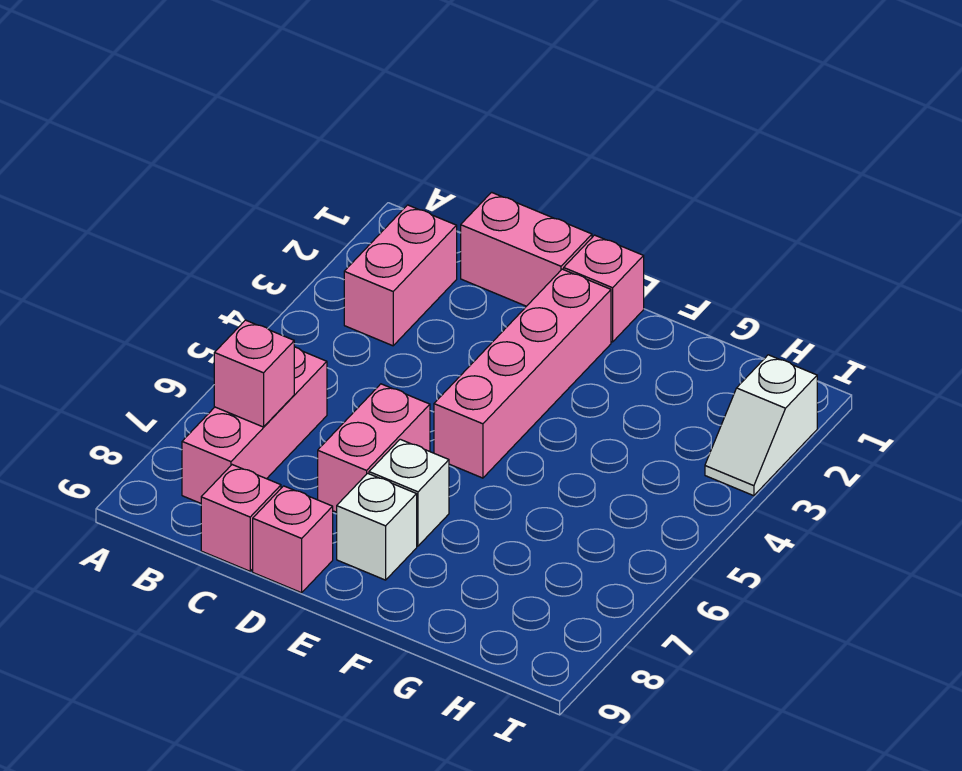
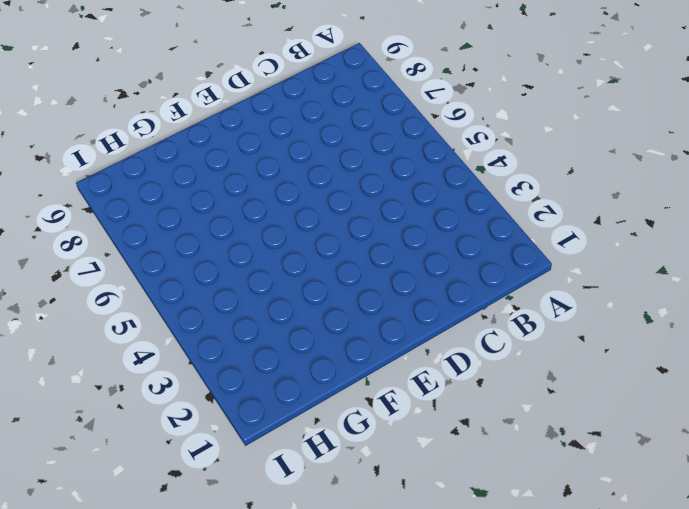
none -> pink 1x2 brick [344,205,457,346]
none -> pink 1x3 brick [182,347,327,503]
none -> pink 1x2 brick [461,192,592,306]

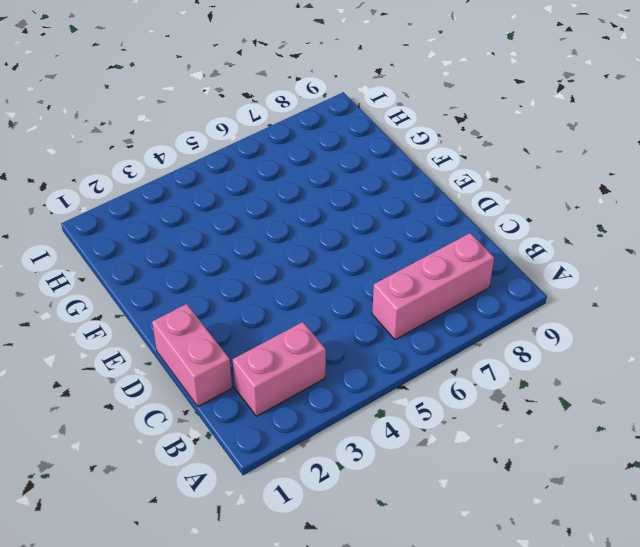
none -> pink 1x1 brick [201,465,281,571]
none -> pink 1x2 brick [318,384,430,512]
none -> pink 1x1 brick [253,486,333,593]

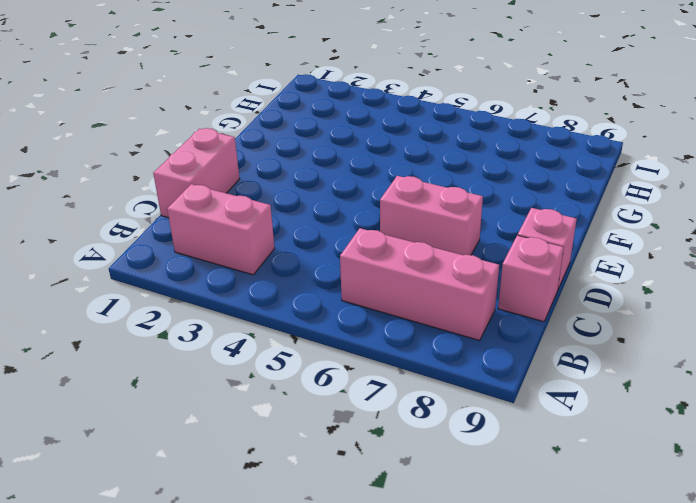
none -> pink 1x1 brick [564,235,644,342]
none -> pink 1x4 brick [434,269,611,478]
none -> white 1x1 brick [369,439,449,546]

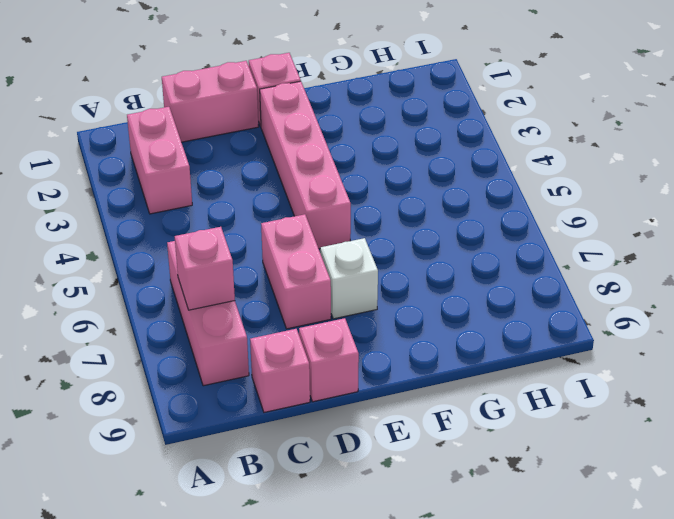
none -> white 1x1 brick [337,473,417,580]
none -> white 1x2 slope [705,355,817,496]

